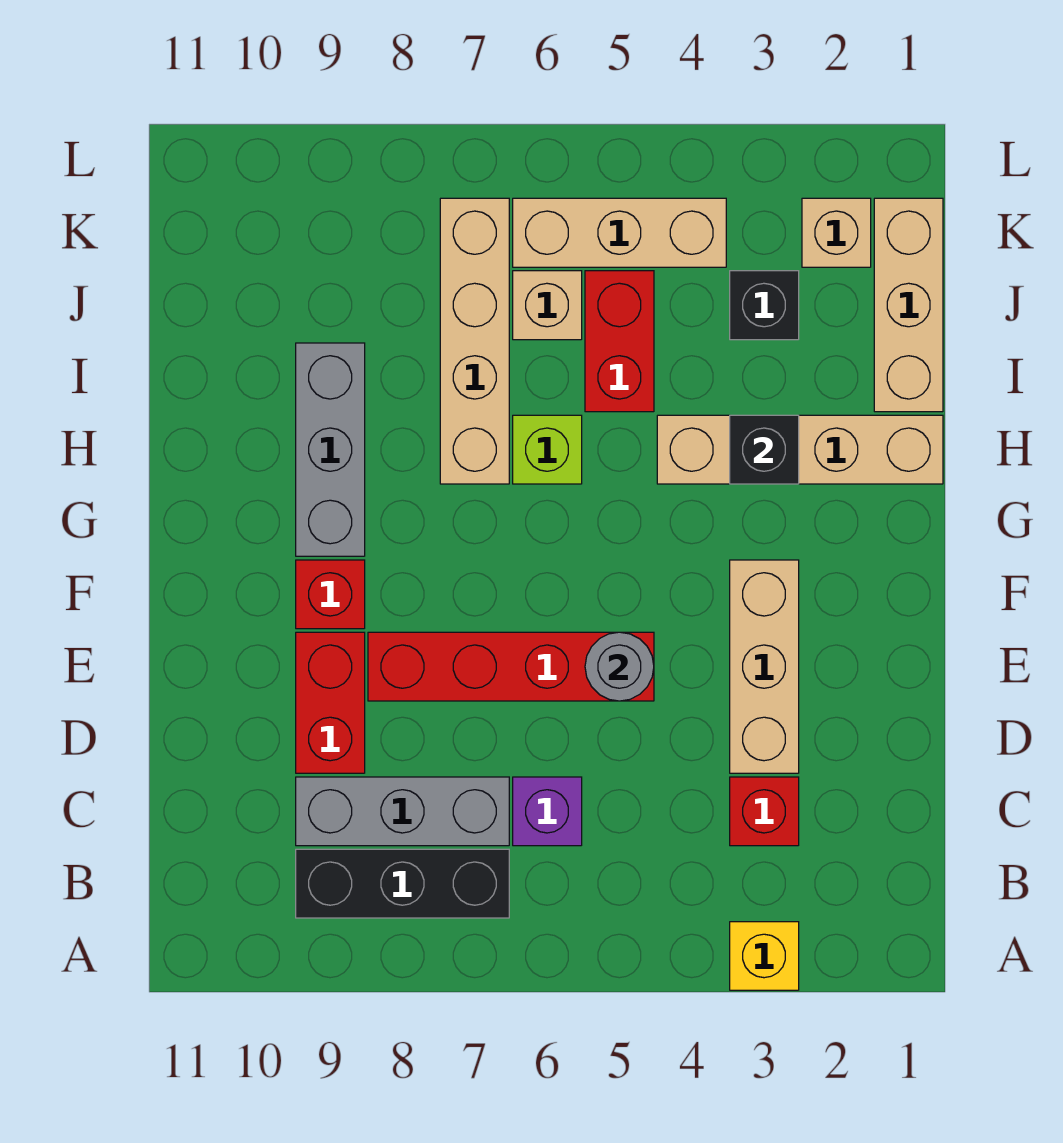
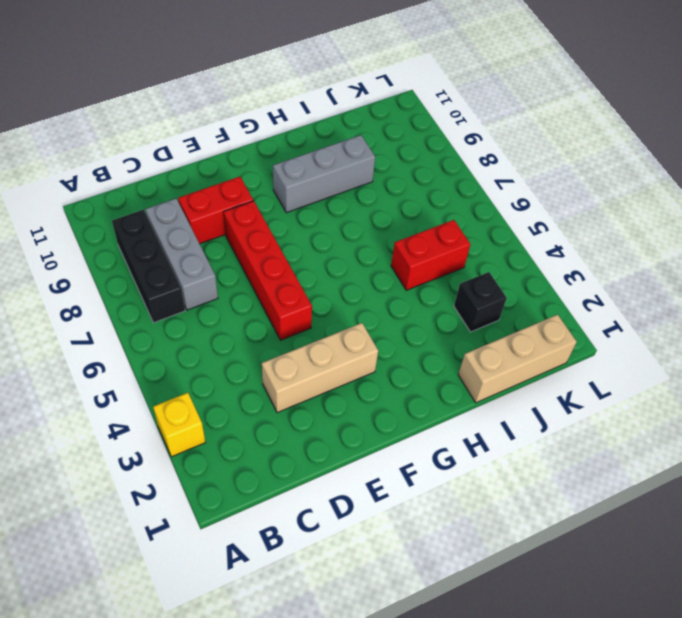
none -> red 1x1 brick [730,777,799,846]
none -> purple 1x1 brick [513,777,582,846]
none -> red 1x1 brick [296,560,365,629]

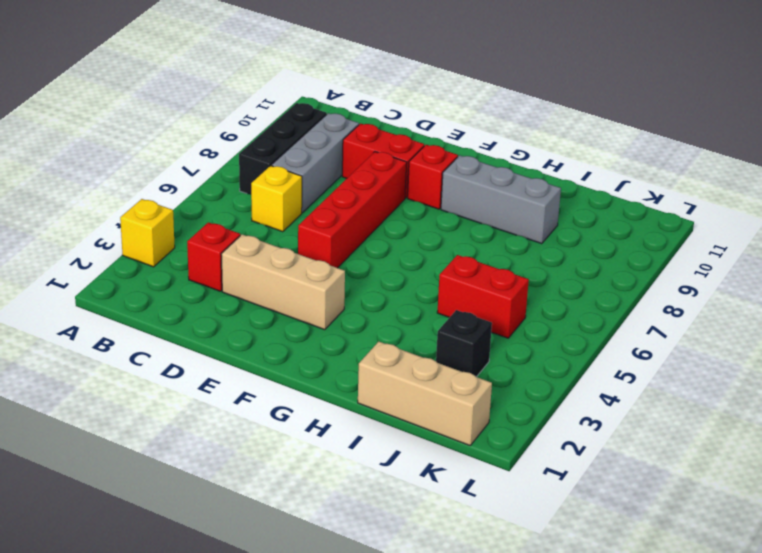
yellow 1x1 brick [251,166,302,232] -> purple 1x1 brick [513,777,582,846]
none -> tan 1x4 brick [657,415,943,484]
none -> lime 1x1 brick [513,415,582,484]
none -> tan 1x4 brick [440,198,509,484]

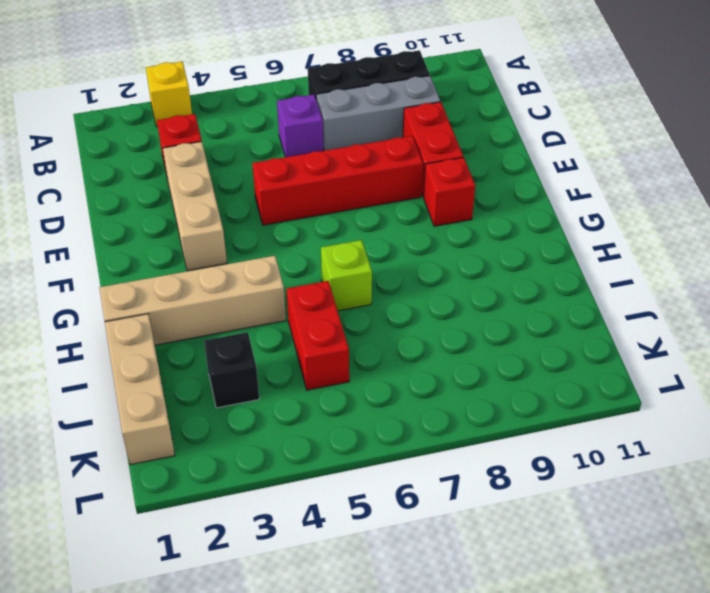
none -> grey 1x3 brick [296,343,365,556]
none -> tan 1x4 brick [440,198,509,484]
none -> tan 1x1 brick [513,271,582,340]

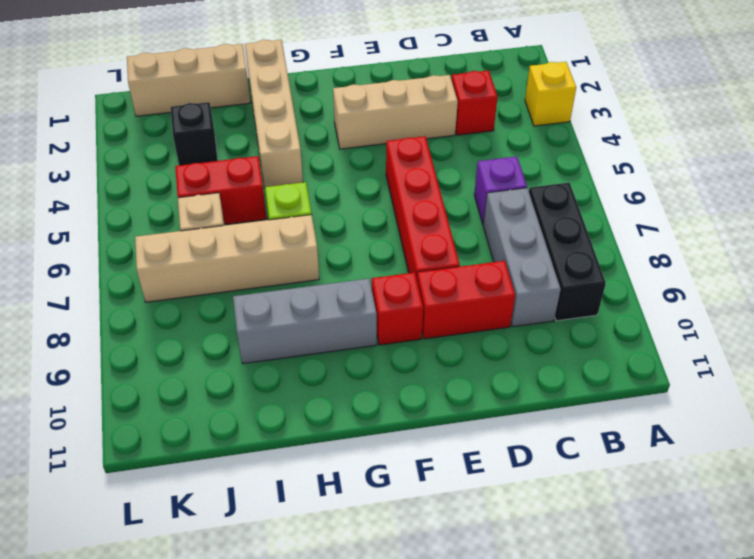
none -> tan 1x1 brick [802,198,871,267]
none -> tan 1x3 brick [513,198,726,267]
none -> grey 1x1 round brick [585,632,654,701]

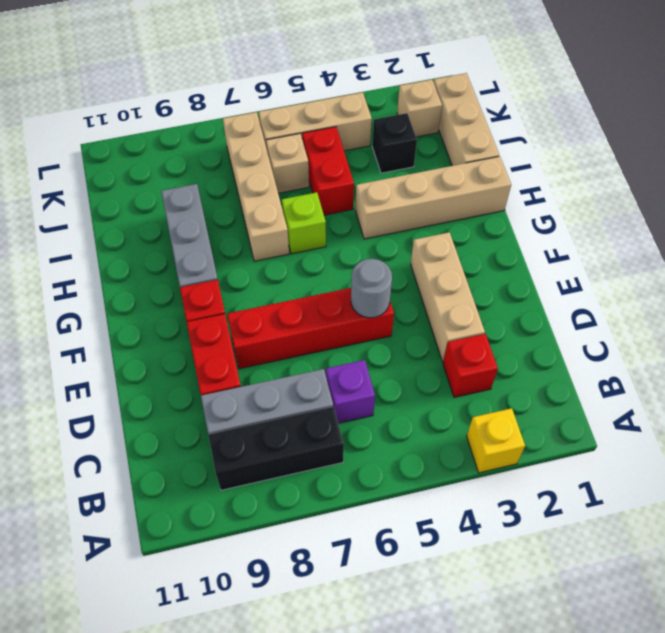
none -> black 1x1 brick [730,415,799,484]

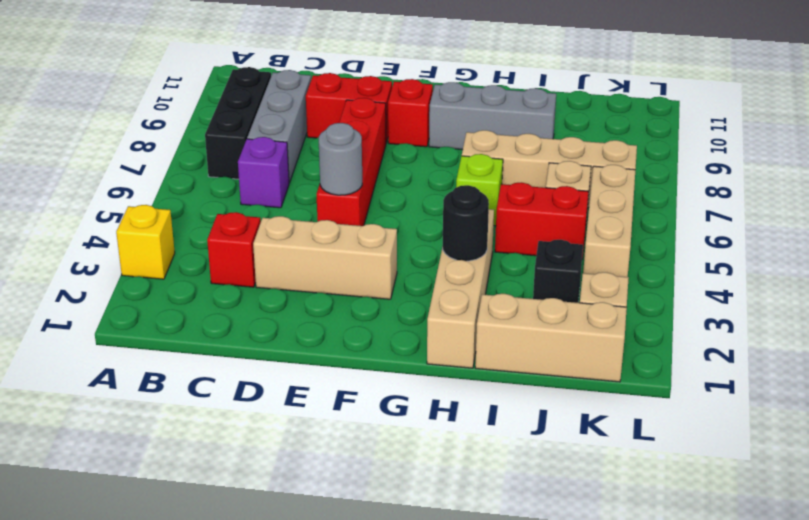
black 1x1 round brick [443,185,489,261] -> black 1x1 brick [730,415,799,484]

